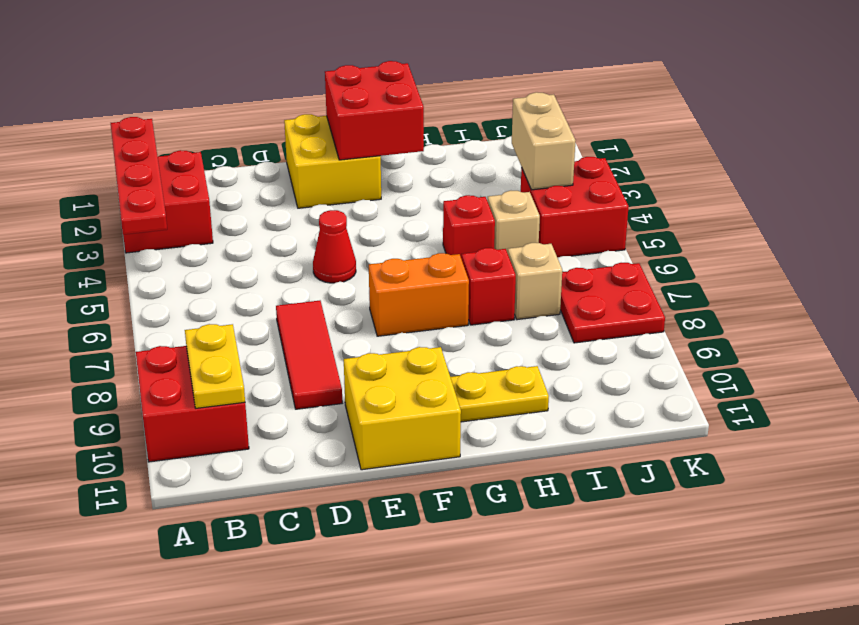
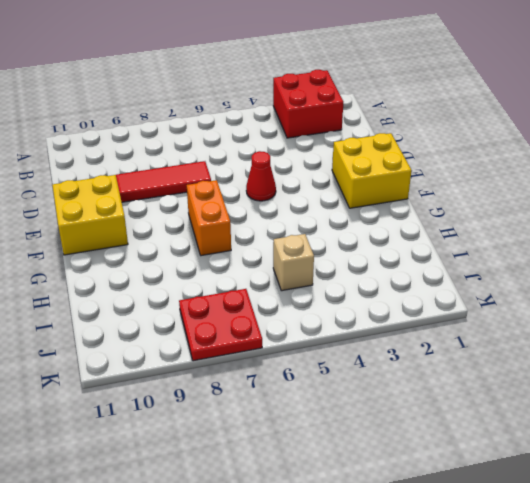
none -> red 2x2 brick [136,346,249,462]
none -> yellow 1x2 plate [450,366,549,422]
none -> red 1x1 brick [443,195,495,259]

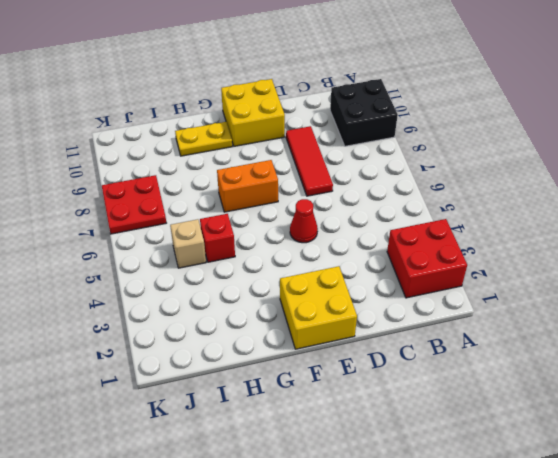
black 2x2 brick [330,79,398,146] -> red 2x2 brick [136,346,249,462]
none -> red 1x1 brick [462,248,516,325]
none -> tan 1x1 brick [508,243,562,320]
none -> red 2x2 brick [521,157,629,258]

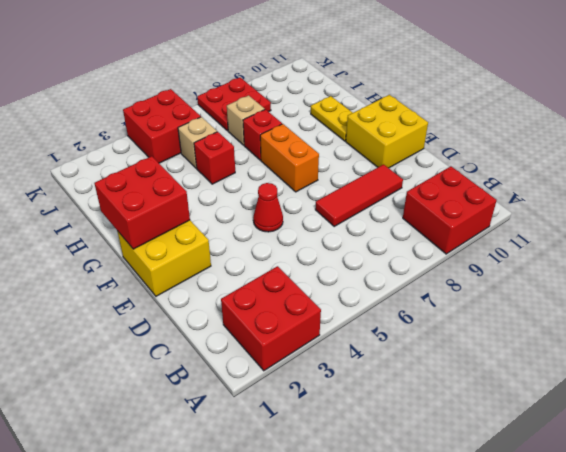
none -> red 1x4 plate [111,117,167,235]
none -> yellow 1x2 plate [185,324,245,408]
none -> tan 1x2 brick [512,92,576,190]

